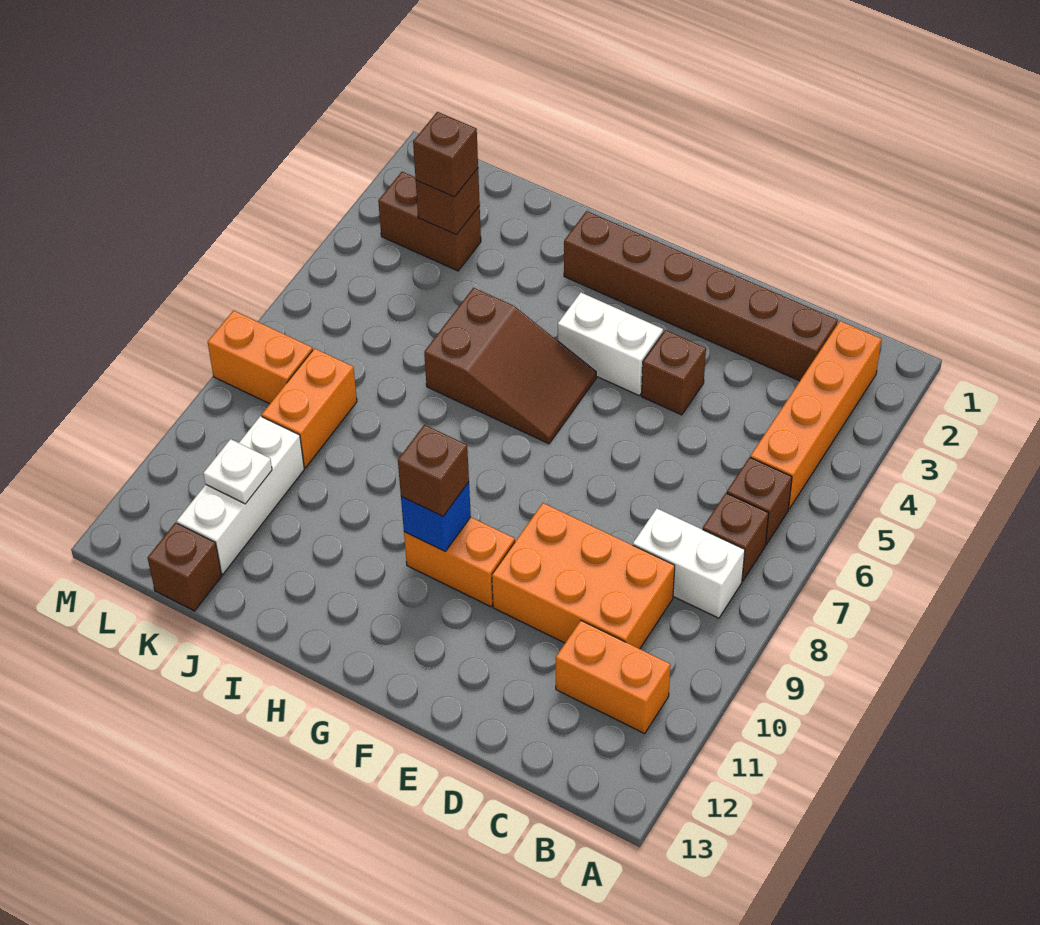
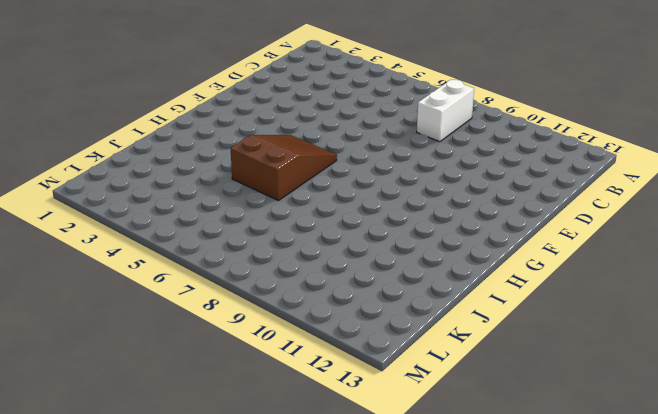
none -> orange 1x4 brick [750,321,881,509]
none -> brown 1x1 brick [727,457,792,545]
none -> brown 1x1 brick [703,493,769,581]

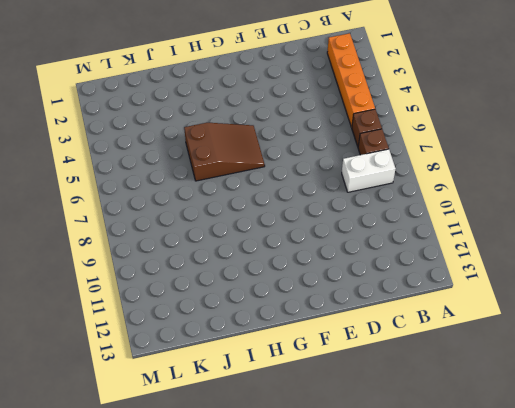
none -> orange 1x2 brick [556,621,671,734]
none -> brown 1x6 brick [564,211,838,381]
none -> orange 2x3 brick [492,503,675,649]

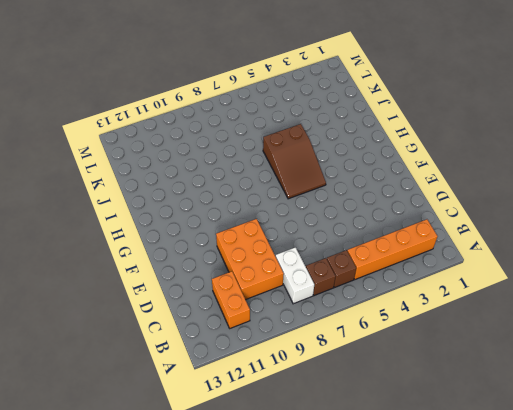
none -> brown 1x6 brick [564,211,838,381]
none -> brown 1x1 brick [641,330,706,415]
none -> white 1x2 brick [558,293,663,395]

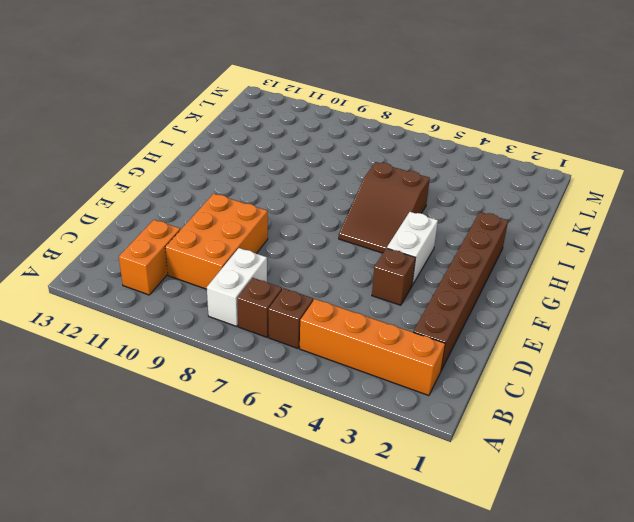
none -> orange 1x2 brick [404,517,515,607]
none -> brown 1x2 brick [378,172,481,271]
none -> orange 1x2 brick [262,348,357,468]

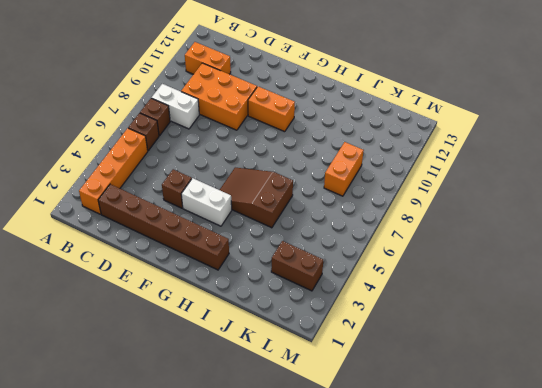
none -> white 1x3 brick [177,416,304,574]
none -> brown 1x1 brick [148,523,222,611]
none -> orange 1x2 brick [208,311,313,404]

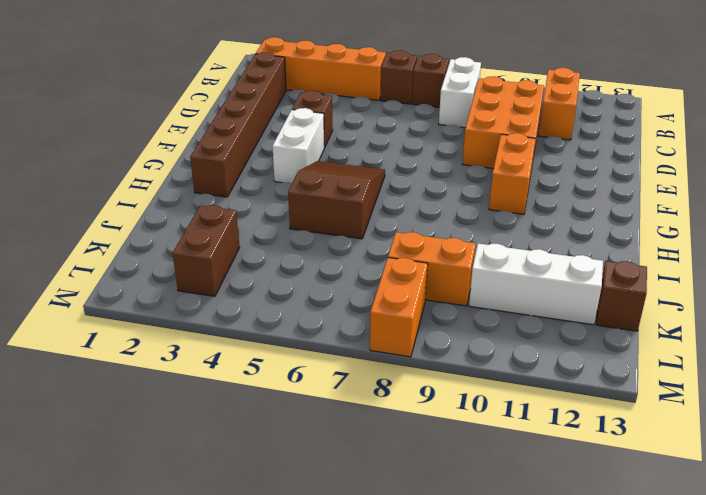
none -> blue 1x1 brick [401,482,471,551]
none -> brown 1x1 brick [416,168,480,235]
none -> white 1x1 plate [203,439,272,504]

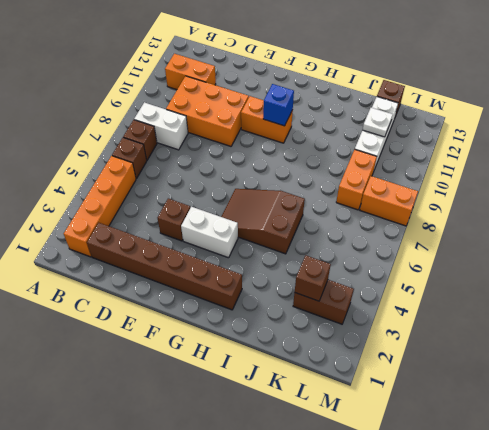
none -> brown 1x1 brick [398,425,469,516]
none -> brown 1x1 brick [413,112,478,197]

